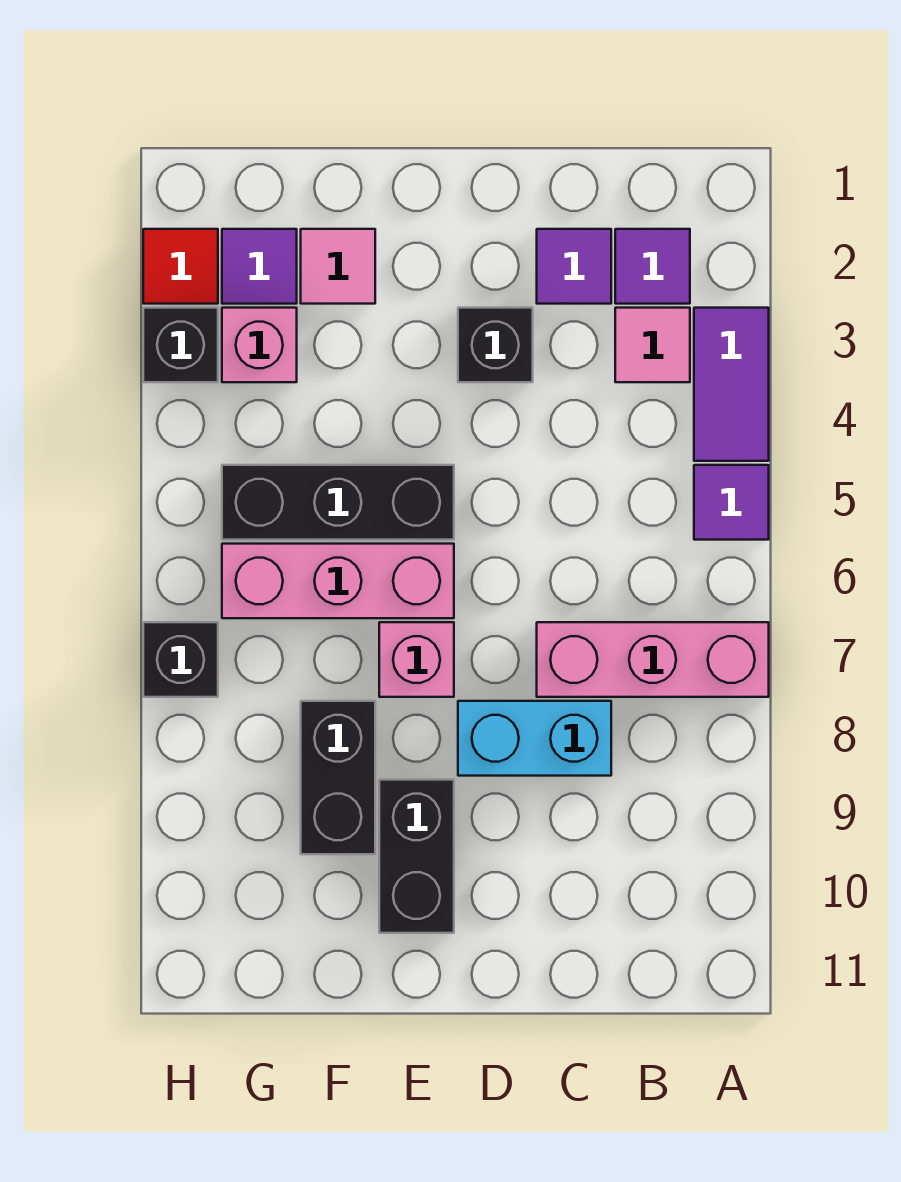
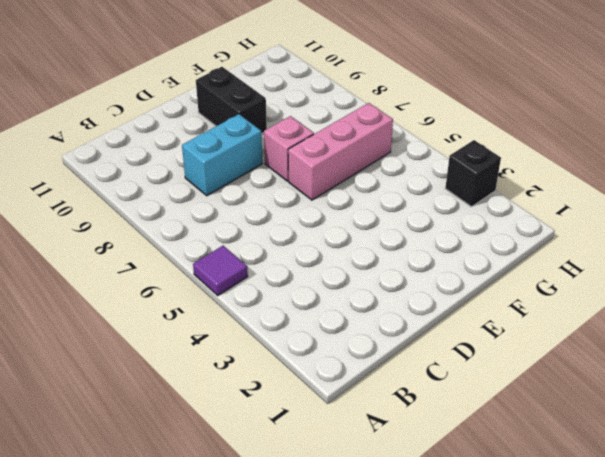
none -> purple 1x2 tile [694,308,769,461]
none -> pink 1x3 brick [537,622,769,697]
none -> purple 1x1 tile [615,229,690,304]

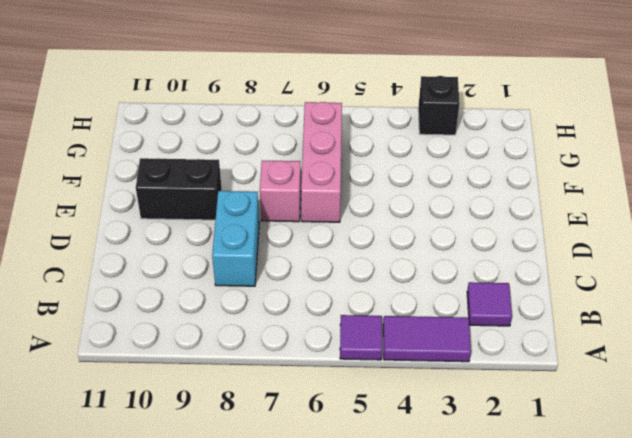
none -> pink 1x3 brick [537,622,769,697]
none -> pink 1x1 tile [615,308,690,382]
none -> purple 1x1 tile [537,229,611,304]

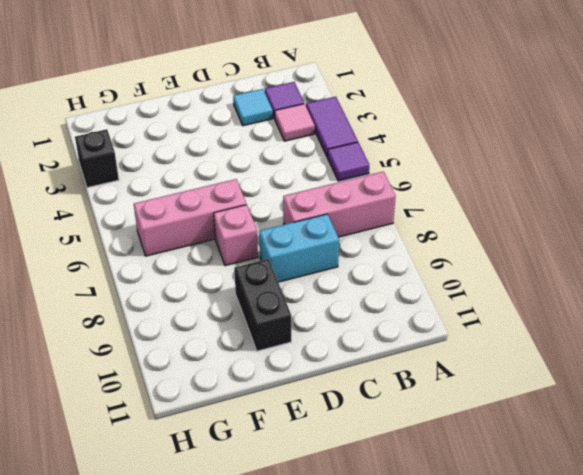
cyan 1x1 tile [233,89,273,126] -> purple 1x1 tile [537,229,611,304]
none -> black 1x1 brick [458,308,533,382]
none -> black 1x3 brick [222,465,454,540]
none -> pink 1x1 tile [301,229,375,304]

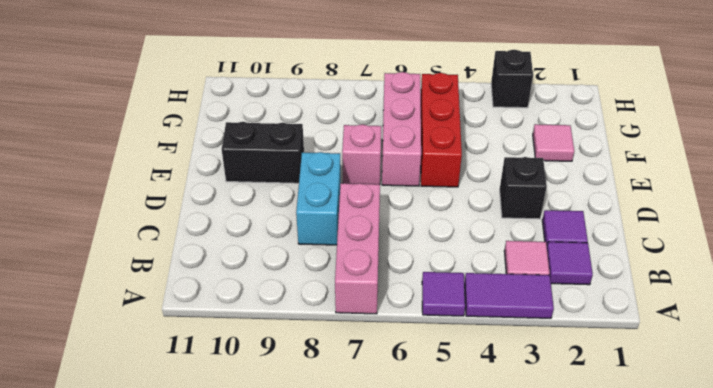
red 1x3 brick [421,73,462,187] -> black 1x3 brick [222,465,454,540]
none -> black 1x2 brick [301,701,375,854]
none -> purple 1x1 tile [222,229,297,304]
none -> pink 1x1 brick [222,308,297,382]

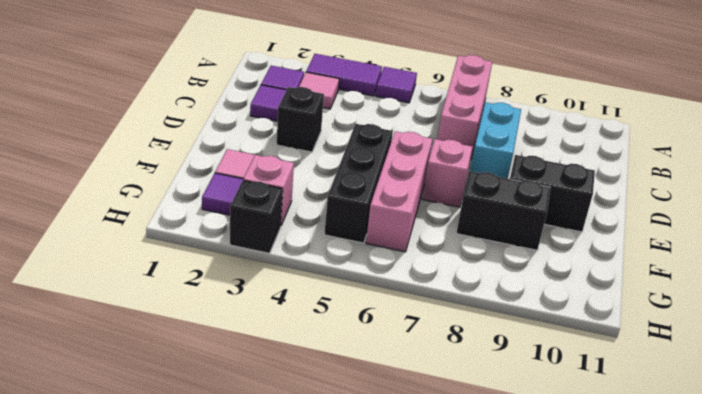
none -> red 1x1 tile [143,229,218,304]
none -> black 1x1 brick [143,622,218,697]

